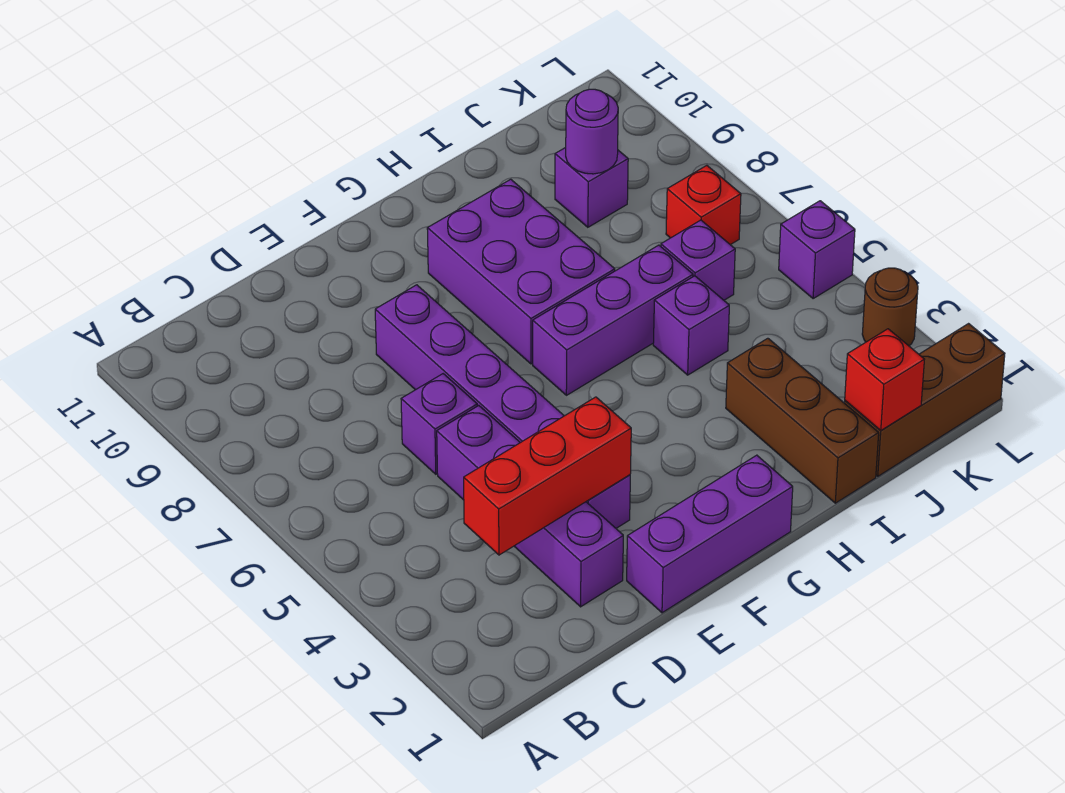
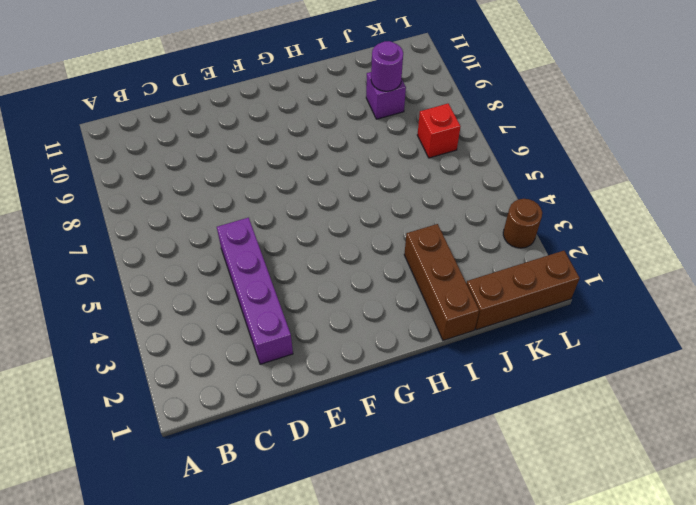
none -> purple 1x1 brick [401,374,477,474]
none -> purple 1x3 brick [627,455,793,613]
none -> purple 1x6 brick [375,285,630,528]

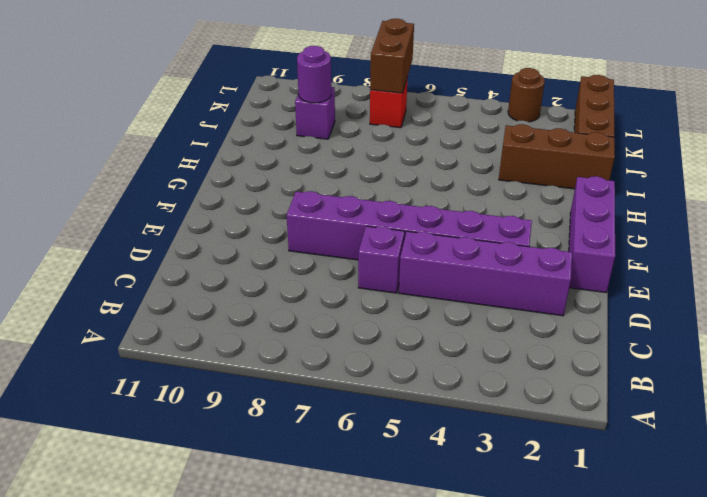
brown 1x2 brick [370,19,414,93] -> none
none -> purple 1x3 brick [533,245,693,395]
none -> purple 2x3 brick [427,179,615,364]
none -> purple 1x1 brick [653,276,729,375]

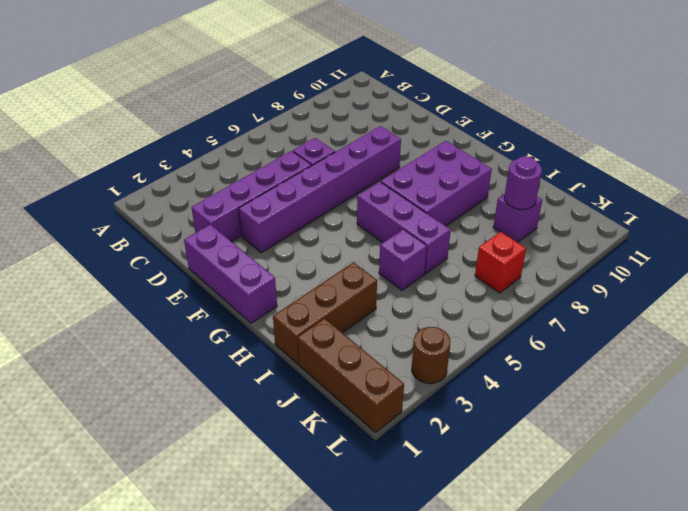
none -> purple 1x1 brick [661,220,735,300]
none -> purple 1x1 brick [779,201,855,299]
none -> red 1x3 brick [464,397,631,555]

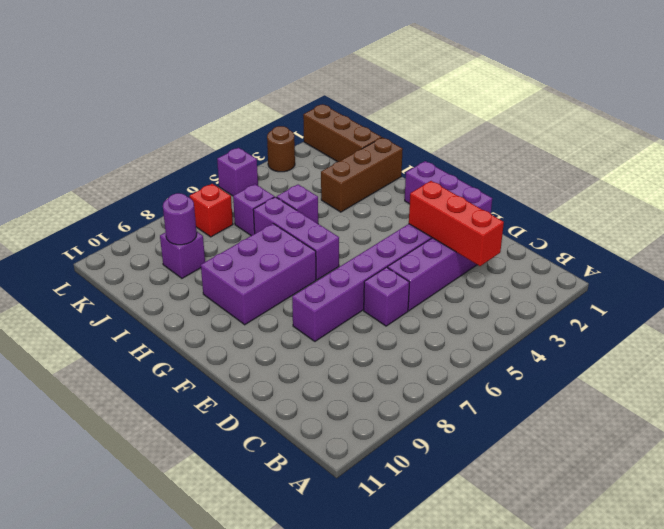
none -> red 1x1 brick [845,329,925,431]

